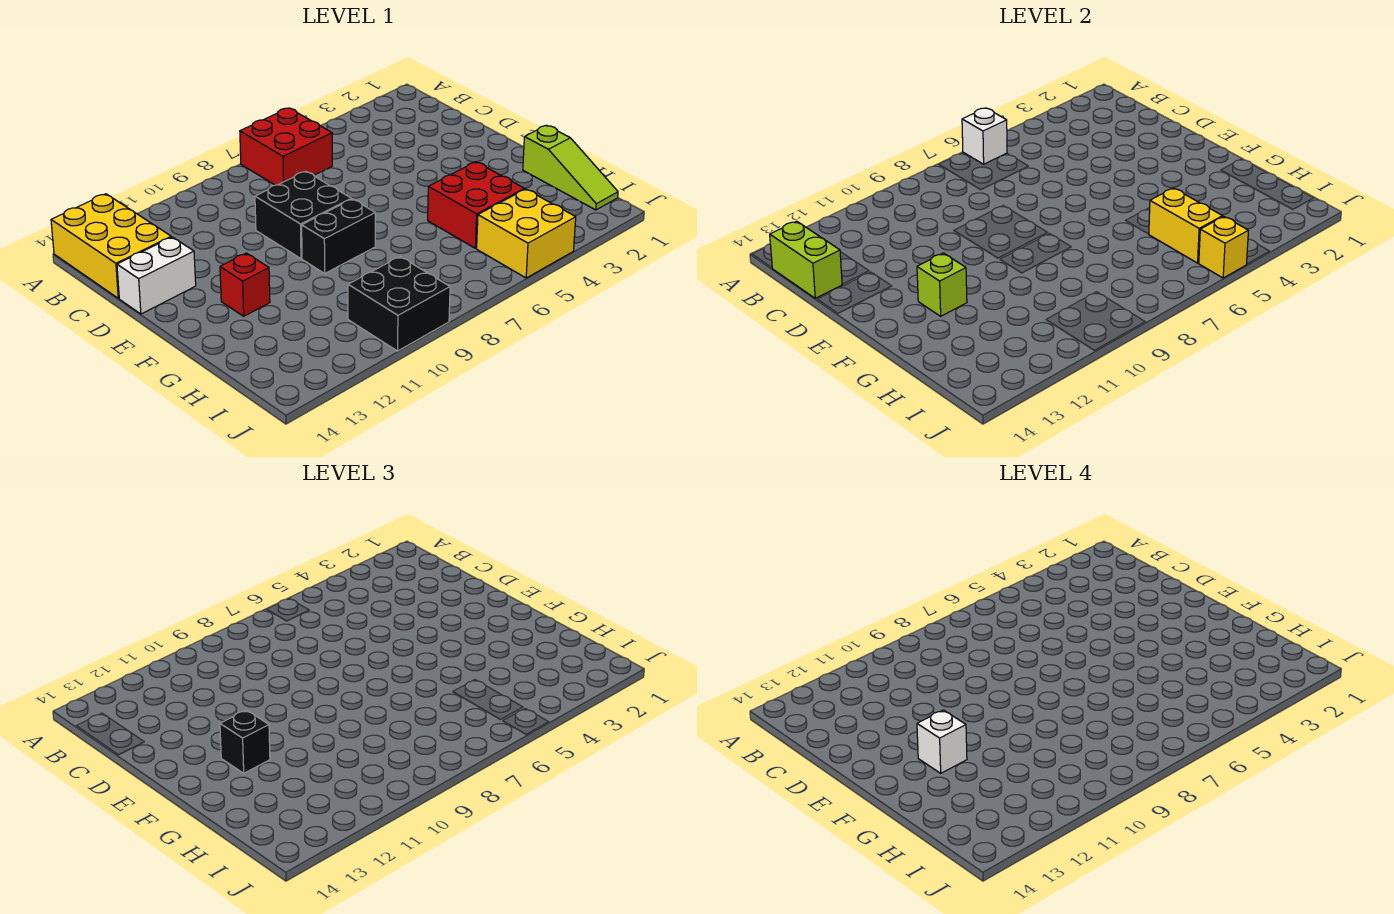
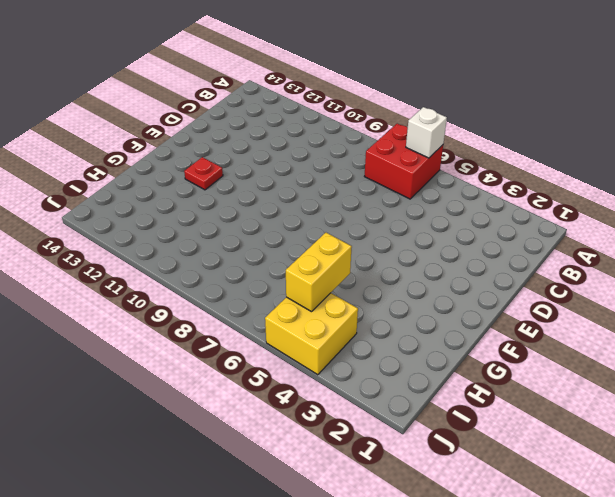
red 1x1 plate [184,157,223,190] -> red 1x1 brick [220,253,270,316]
none -> yellow 2x3 brick [51,194,171,298]
none -> black 2x2 brick [255,171,351,259]
none -> white 1x2 brick [117,237,196,314]

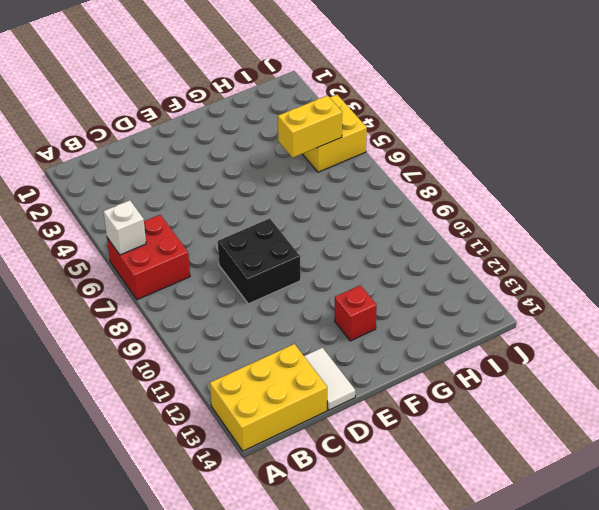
white 1x2 tile [304,348,355,410] -> white 1x2 brick [117,237,196,314]
none -> black 1x2 brick [302,199,375,273]
none -> lime 1x3 slope [523,125,618,210]
none -> red 2x2 brick [428,162,524,248]

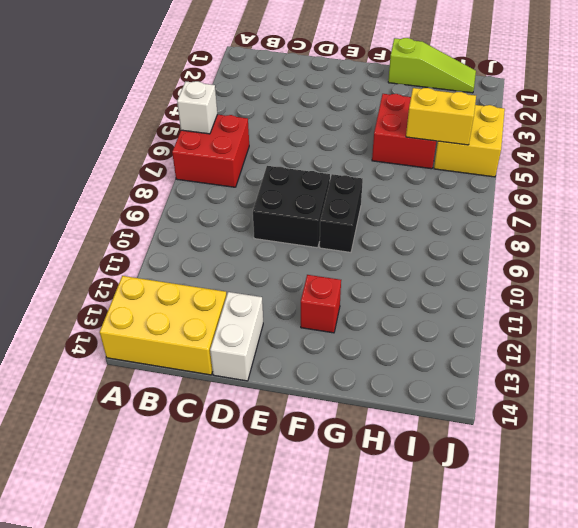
none -> black 2x2 brick [348,257,450,351]
none -> lime 1x2 brick [770,221,842,298]
none -> lime 1x1 brick [917,253,967,316]

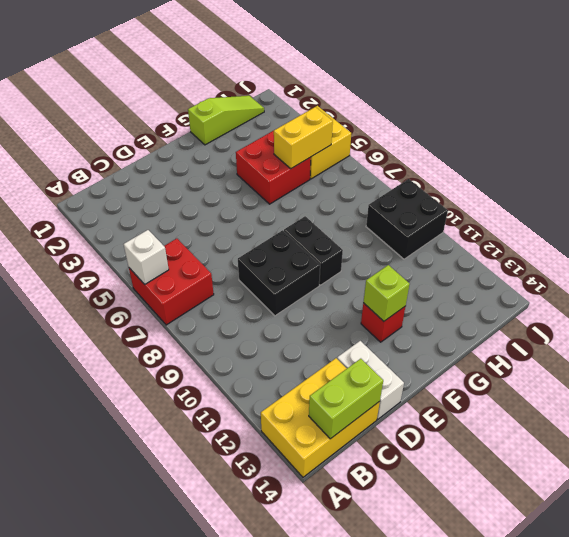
none -> yellow 1x1 brick [1199,217,1248,278]
none -> black 1x1 brick [220,710,270,773]
none -> white 1x1 brick [917,710,967,773]

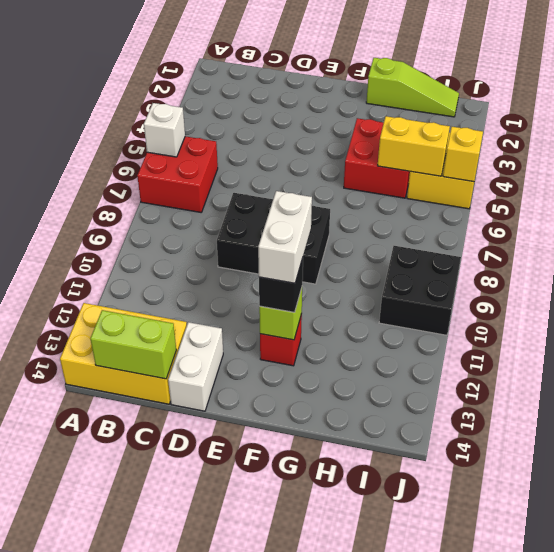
white 1x2 brick [258,191,312,283] -> white 1x1 brick [917,710,967,773]

